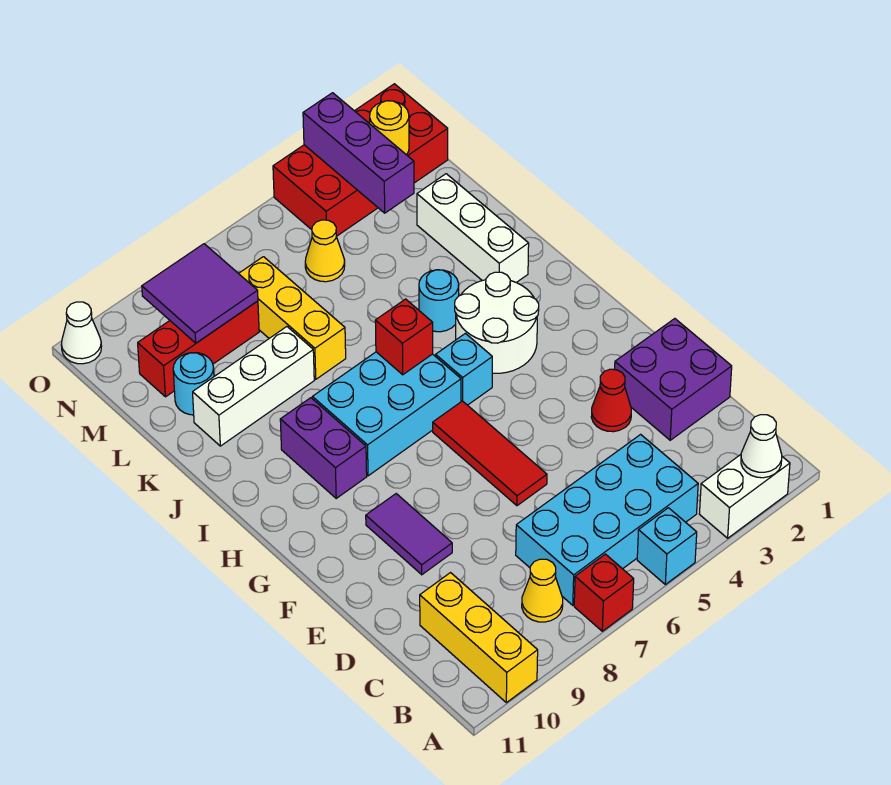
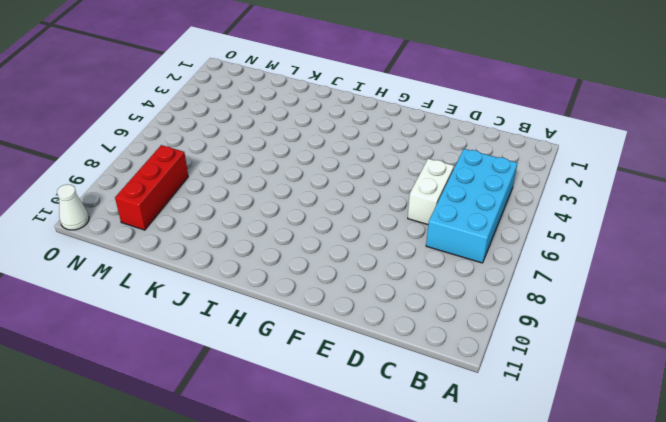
white 1x2 brick [408,159,454,224] -> white 1x2 brick moved to [699,455,790,538]
none -> cyan 1x1 brick [637,508,697,584]
none -> red 1x1 brick [574,554,634,631]
none -> yellow 1x3 brick [420,573,538,703]

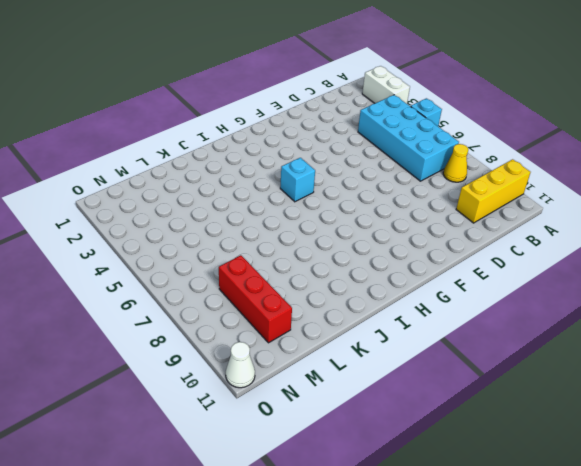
none -> red 1x1 brick [574,554,634,631]
none -> purple 2x2 brick [615,319,732,440]
none -> red 1x1 cone [591,369,631,432]

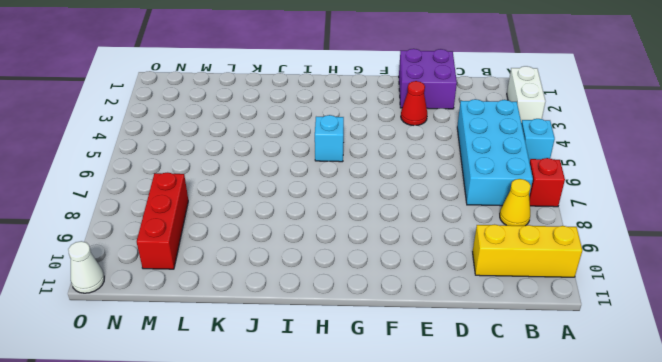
none -> red 1x3 tile [433,401,547,506]
none -> purple 1x2 tile [366,494,452,575]
none -> white 2x2 round brick [455,272,539,373]

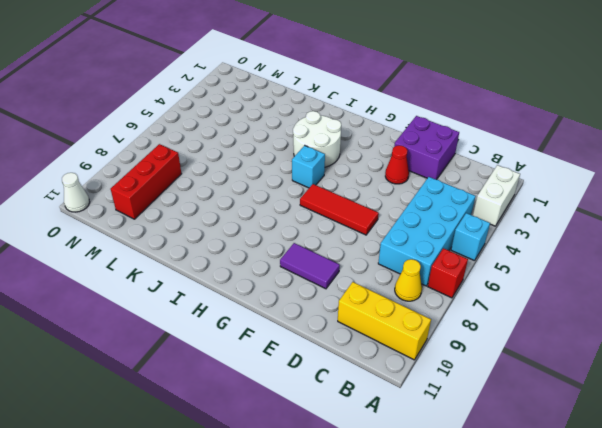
none -> cyan 2x3 brick [312,352,461,476]
none -> purple 1x2 brick [280,398,367,498]
none -> white 1x3 brick [417,174,529,283]

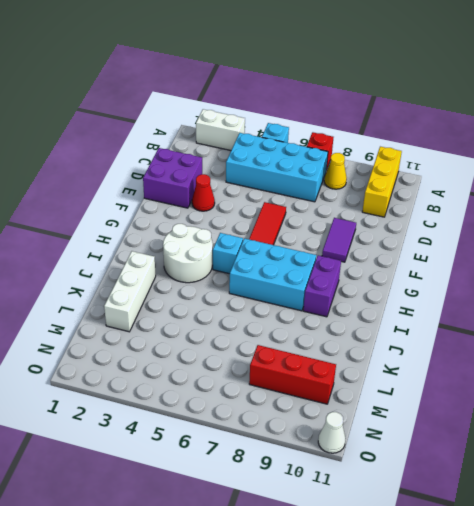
none -> cyan 1x1 round brick [419,270,459,332]
none -> yellow 1x3 brick [239,257,346,379]
none -> white 1x3 brick [193,327,314,446]

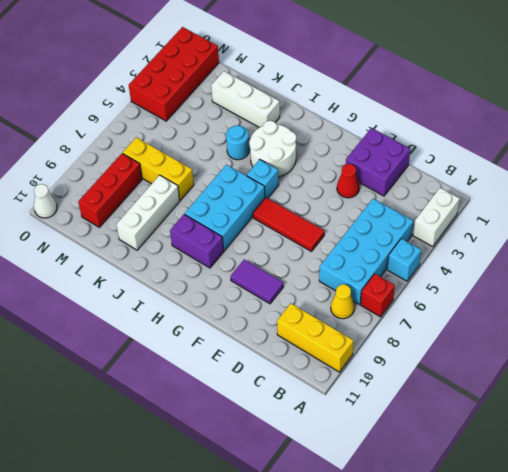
none -> cyan 1x1 round brick [173,353,214,415]
none -> yellow 1x1 cone [305,220,345,282]
none -> white 1x1 cone [741,415,782,478]

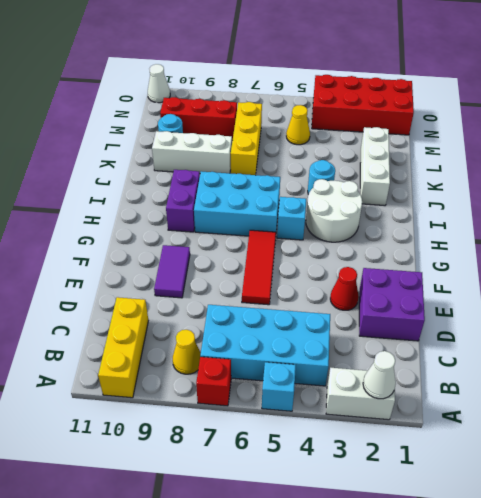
none -> red 1x1 brick [375,299,433,375]
none -> purple 1x3 brick [303,93,414,213]
none -> purple 2x2 tile [142,244,258,343]

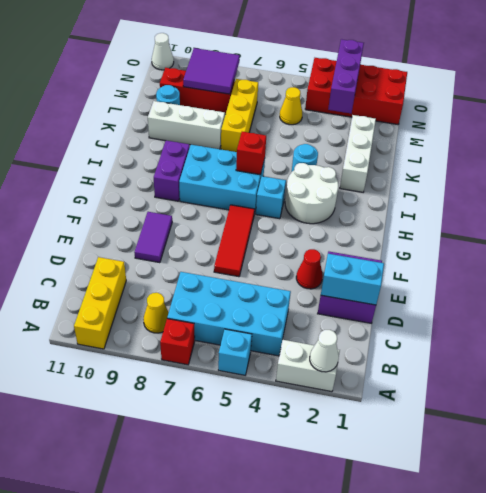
cyan 1x2 brick [321,254,384,305] -> none
none -> yellow 1x1 round brick [370,101,409,155]

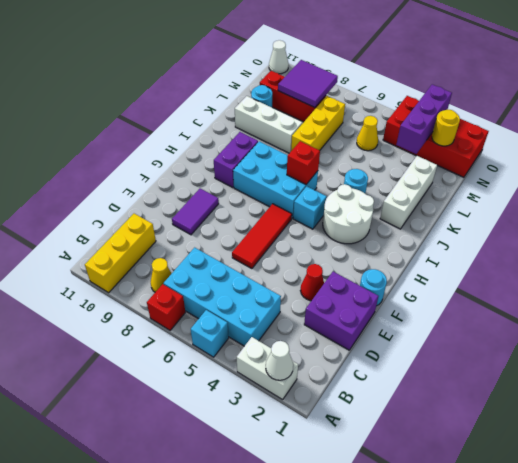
cyan 1x1 round brick [360,269,387,306] -> none

